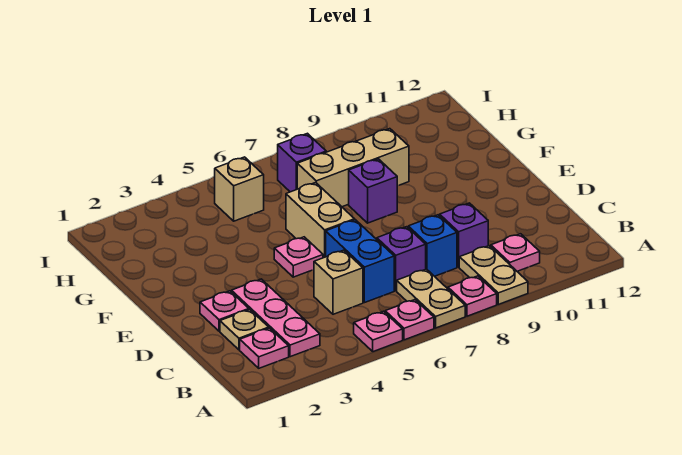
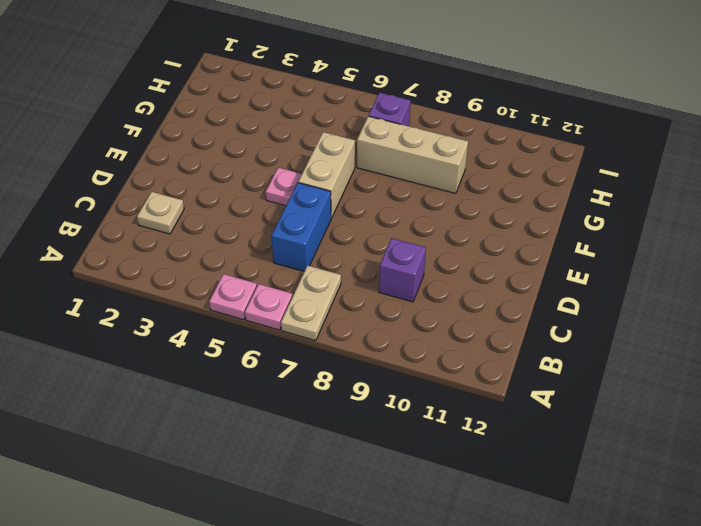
none -> pink 1x1 plate [448,276,497,316]
none -> tan 1x2 plate [459,246,528,304]
none -> pink 1x1 plate [240,328,289,368]

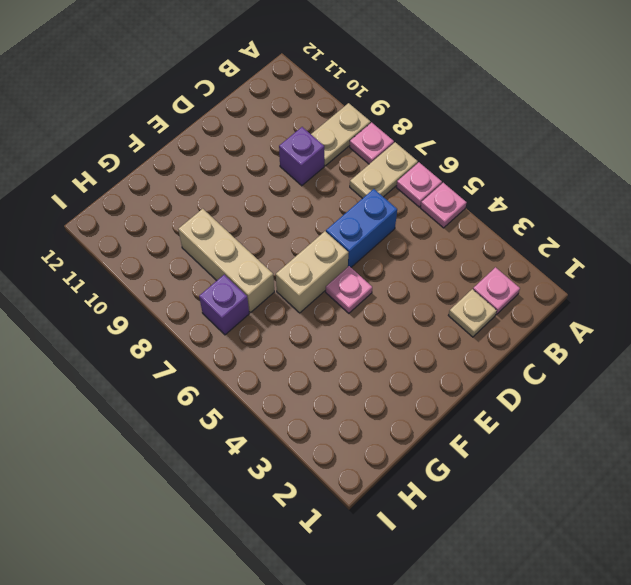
none -> pink 1x3 plate [231,279,320,357]
none -> pink 1x1 plate [491,234,540,271]
none -> tan 1x1 brick [314,250,363,314]

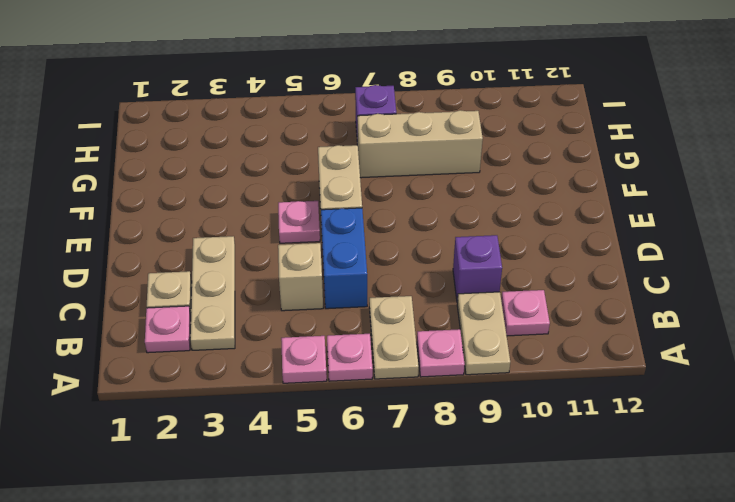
tan 1x3 plate [190,236,235,350] -> pink 1x3 plate [231,279,320,357]
none -> purple 1x1 brick [377,227,426,291]
none -> blue 1x1 brick [408,215,457,276]
none -> pink 1x1 plate [200,291,249,331]

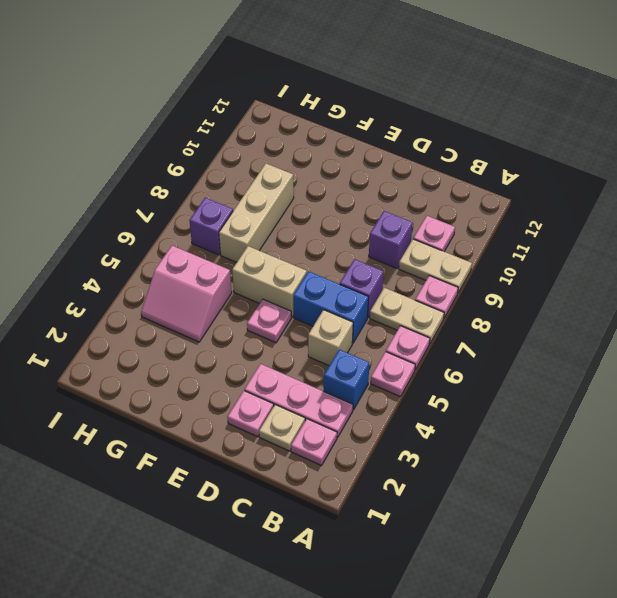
blue 1x1 brick [324,349,369,410] -> blue 1x1 brick moved to [408,215,457,276]
pink 2x2 slope [141,246,232,342] -> tan 1x1 brick [215,157,264,221]
none -> purple 1x1 brick [349,159,397,223]

